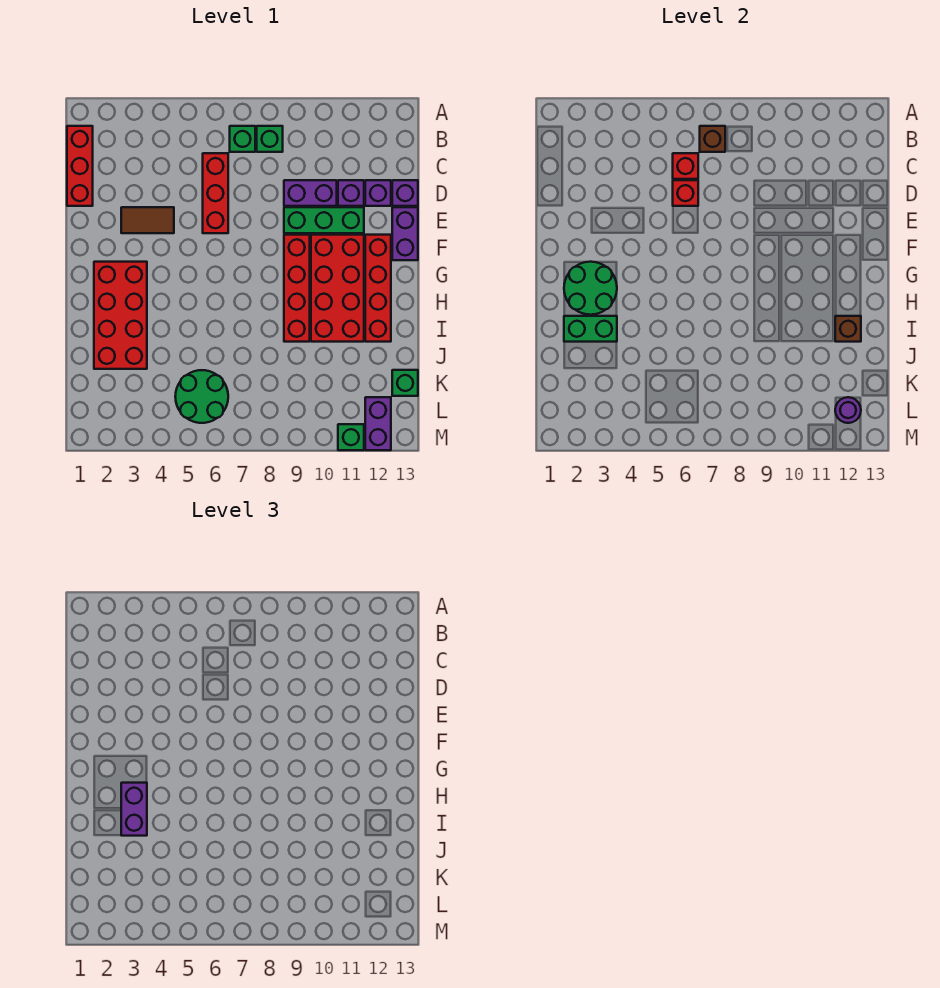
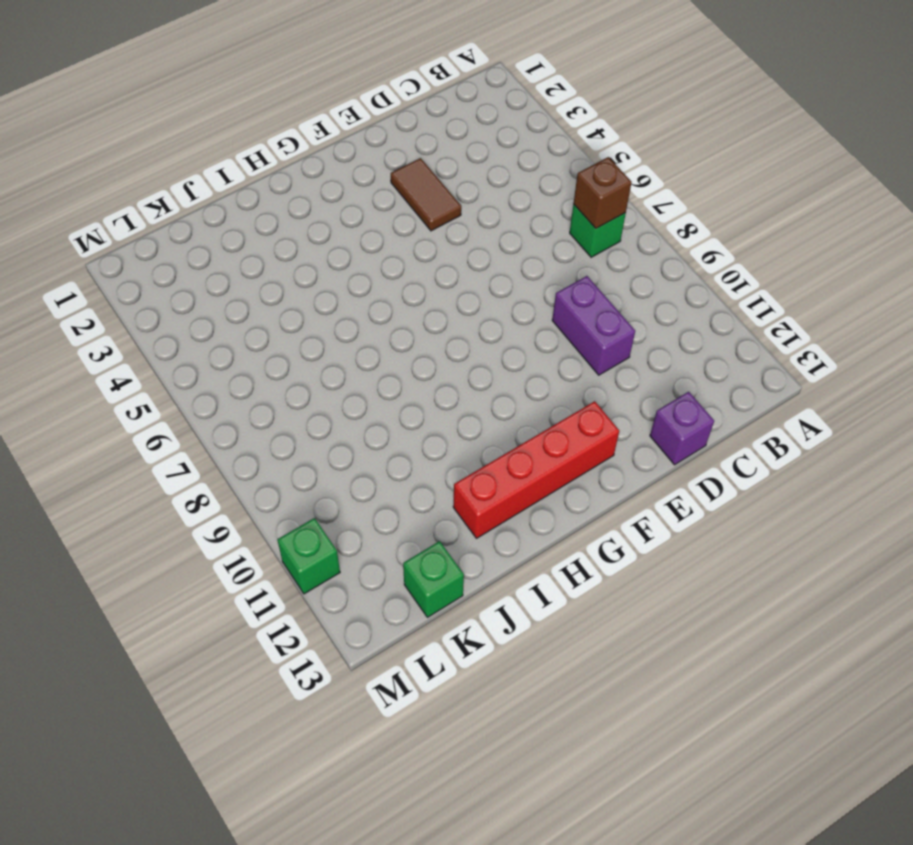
none -> red 1x3 brick [67,126,93,206]
none -> green 1x1 brick [257,126,283,152]
none -> red 1x3 brick [203,153,228,233]

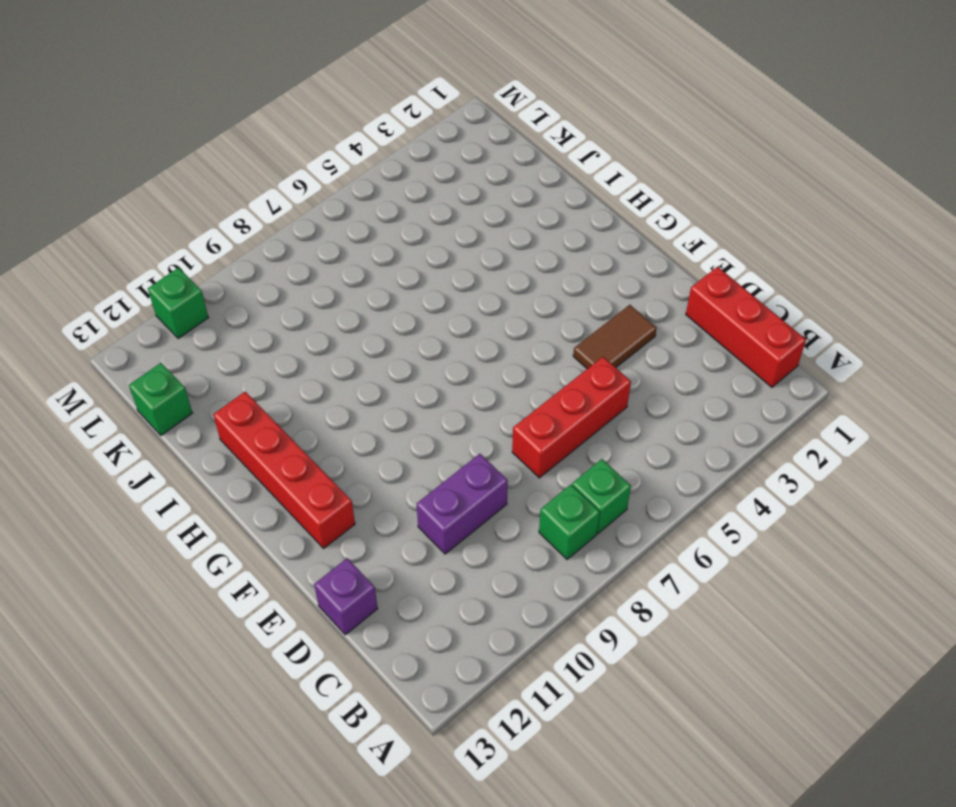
red 1x3 brick [512,357,631,478] -> red 1x3 brick turned to [203,153,228,233]
none -> purple 1x1 brick [338,180,364,206]
none -> purple 1x1 brick [365,180,391,206]
none -> green 1x3 brick [284,207,364,233]

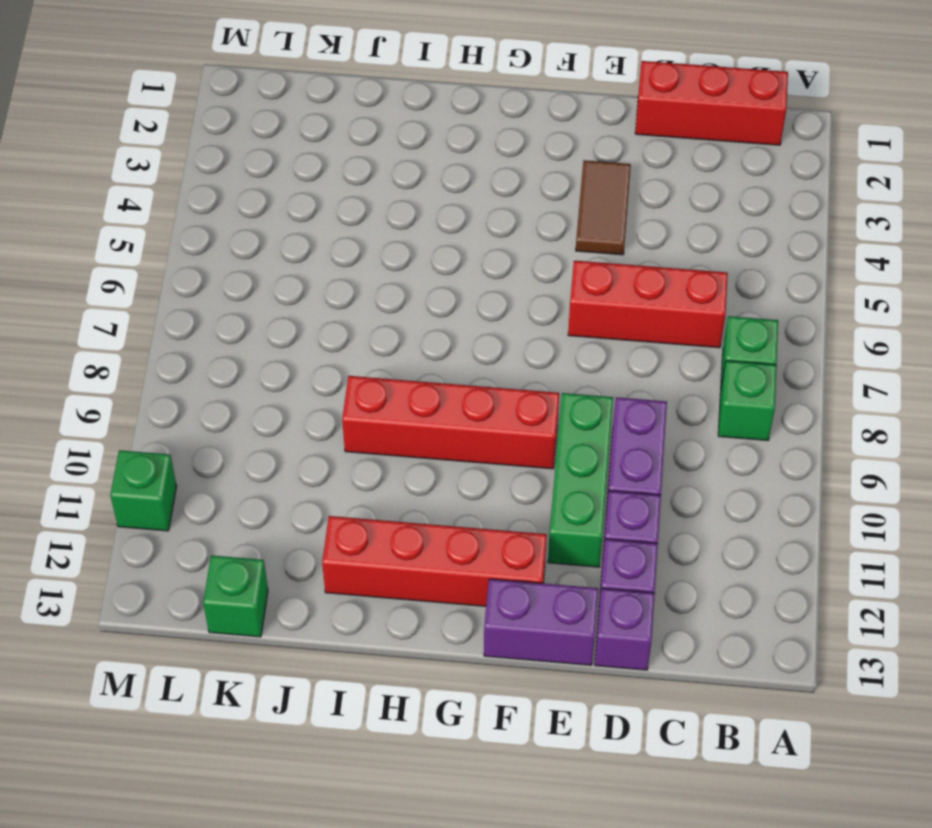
none -> red 2x4 brick [311,235,364,342]
none -> red 2x4 brick [94,262,147,369]
none -> green 2x2 round brick [175,370,228,423]

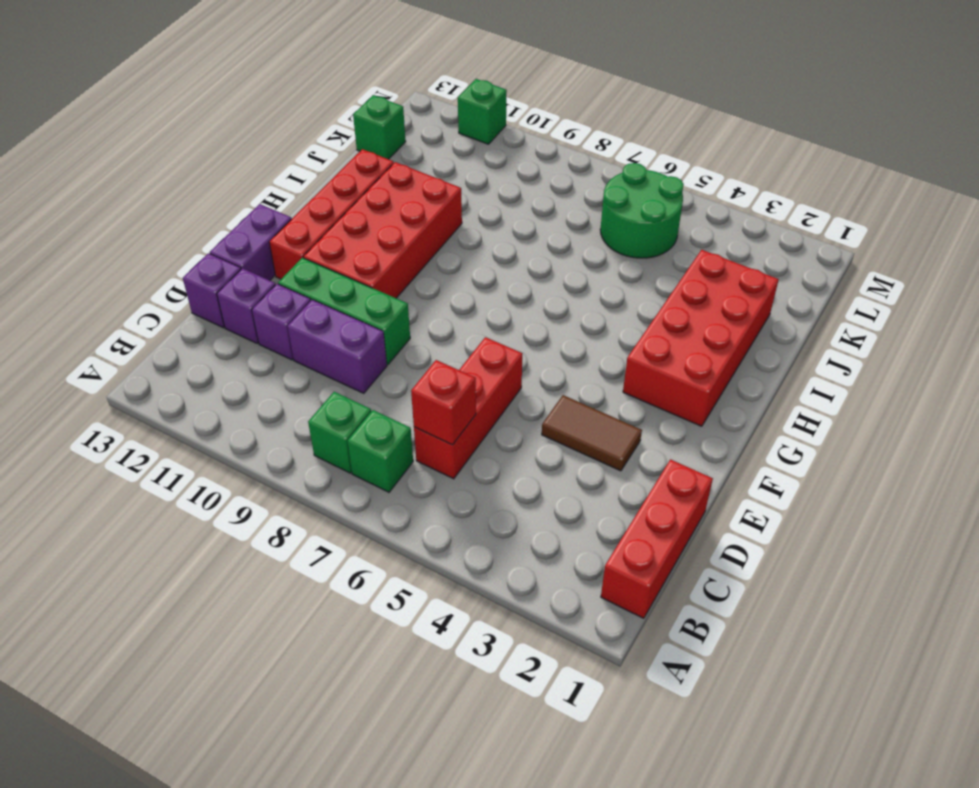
none -> red 1x4 brick [284,235,310,342]
none -> purple 1x2 brick [365,397,391,450]
none -> brown 1x1 brick [700,126,725,152]

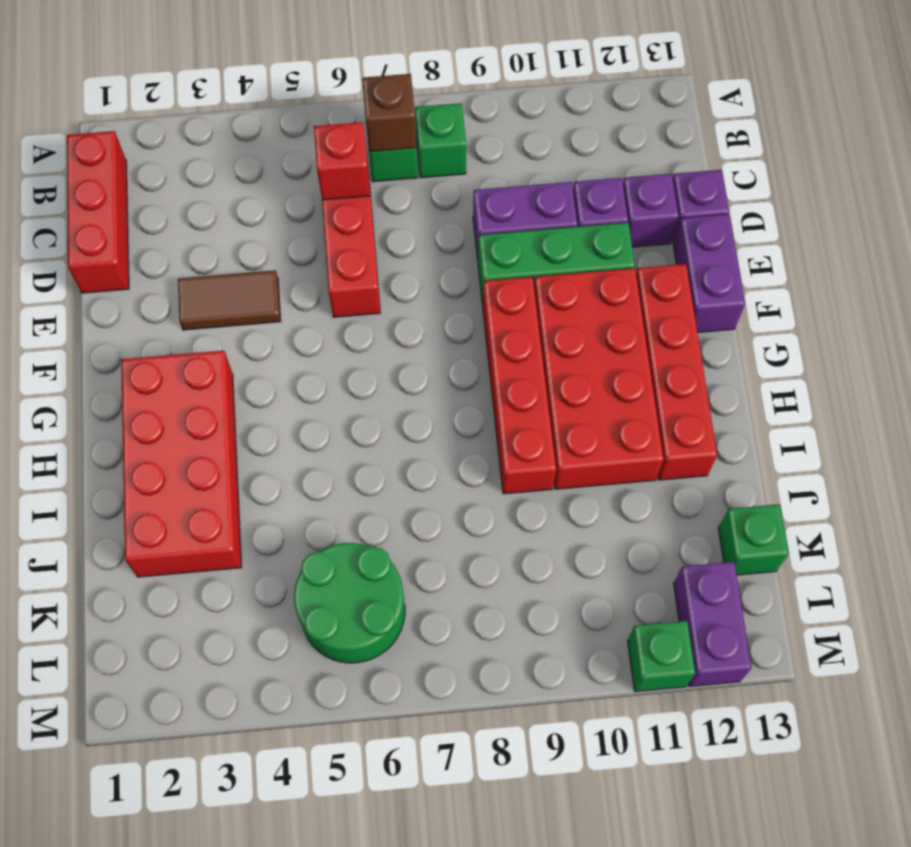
none -> red 1x1 brick [673,180,698,206]
none -> green 2x2 round brick [564,262,617,315]
none -> green 1x2 brick [564,316,617,342]

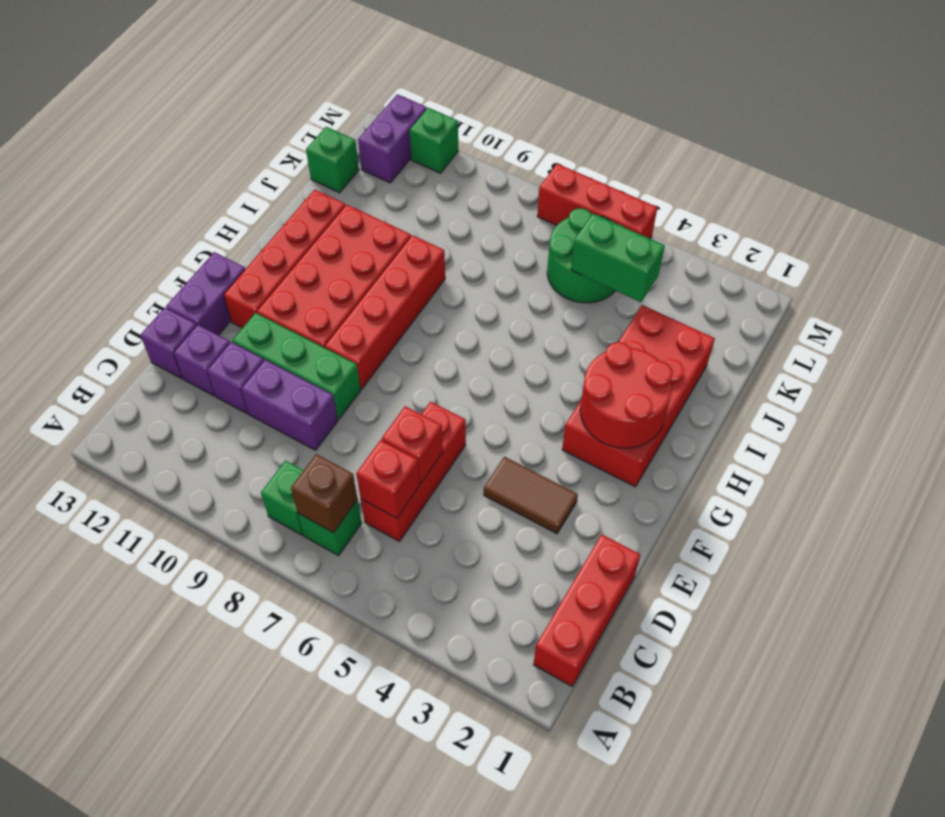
red 2x2 round brick [580,342,673,448] -> green 2x2 round brick [564,262,617,315]
green 1x2 brick [571,214,665,302] -> green 1x2 brick moved to [564,316,617,342]
red 1x3 brick [537,164,657,239] -> none
none -> brown 1x1 brick [835,316,861,342]
none -> purple 1x1 round brick [835,397,861,423]
none -> purple 1x2 brick [121,783,147,836]

